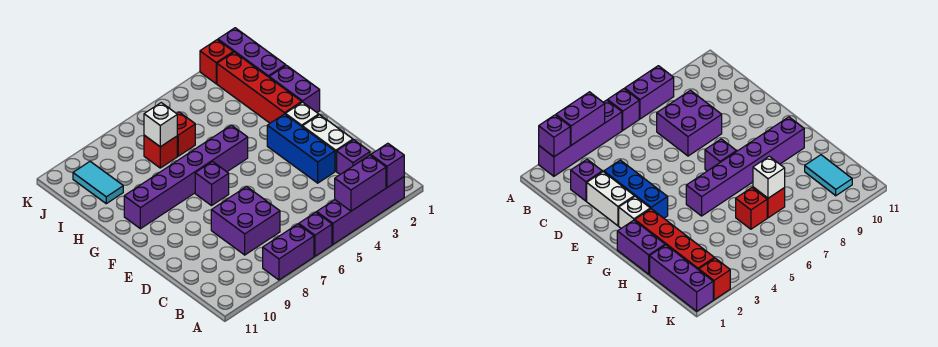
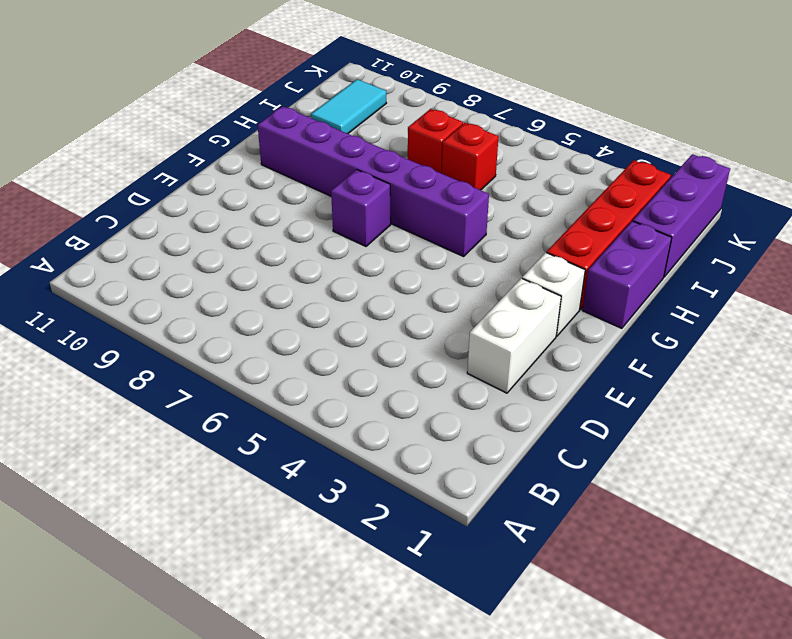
none -> purple 1x4 brick [317,177,404,244]
none -> purple 1x1 brick [299,212,332,256]
none -> purple 1x2 brick [263,224,314,280]

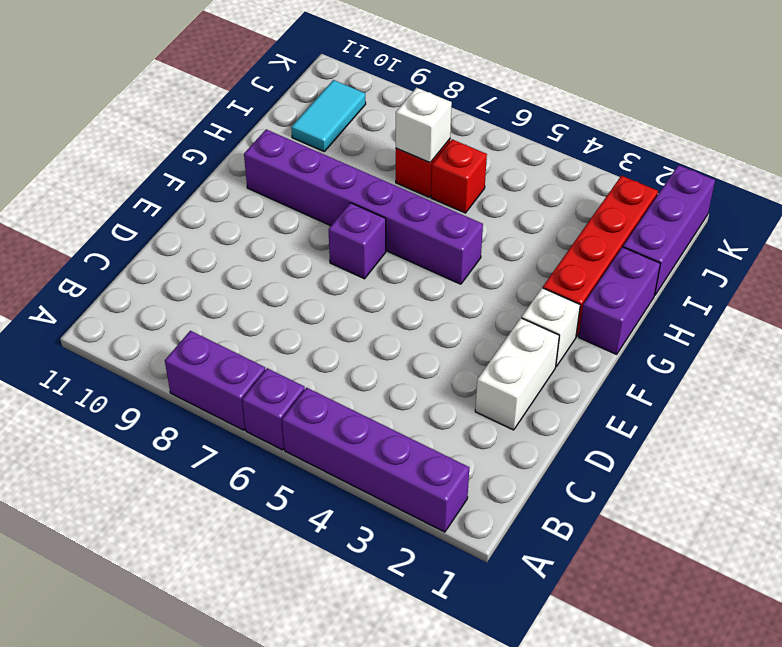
none -> purple 1x1 brick [337,140,370,174]
none -> purple 2x2 brick [211,186,280,255]
none -> blue 1x3 brick [267,114,335,183]

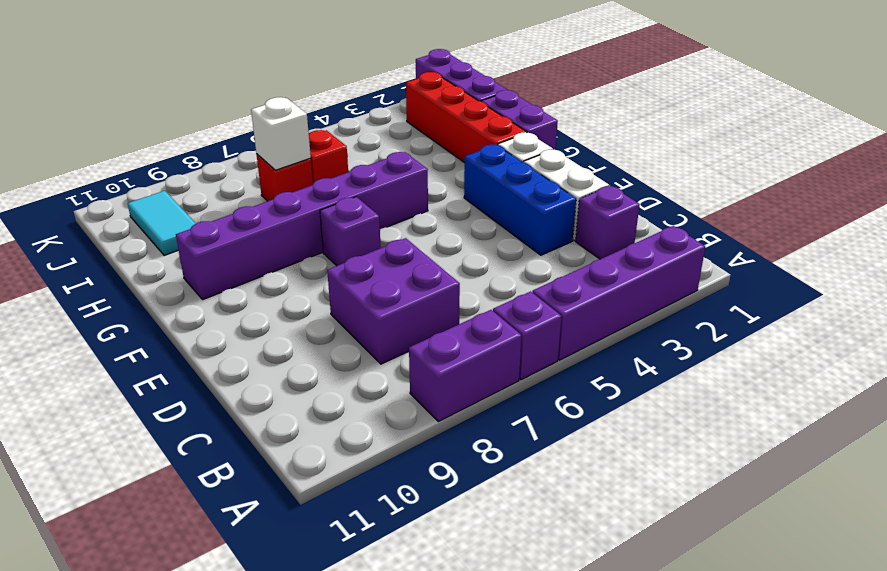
none -> red 1x1 brick [200,40,233,84]
none -> purple 1x1 brick [371,143,404,187]
none -> purple 1x2 brick [335,155,386,211]

